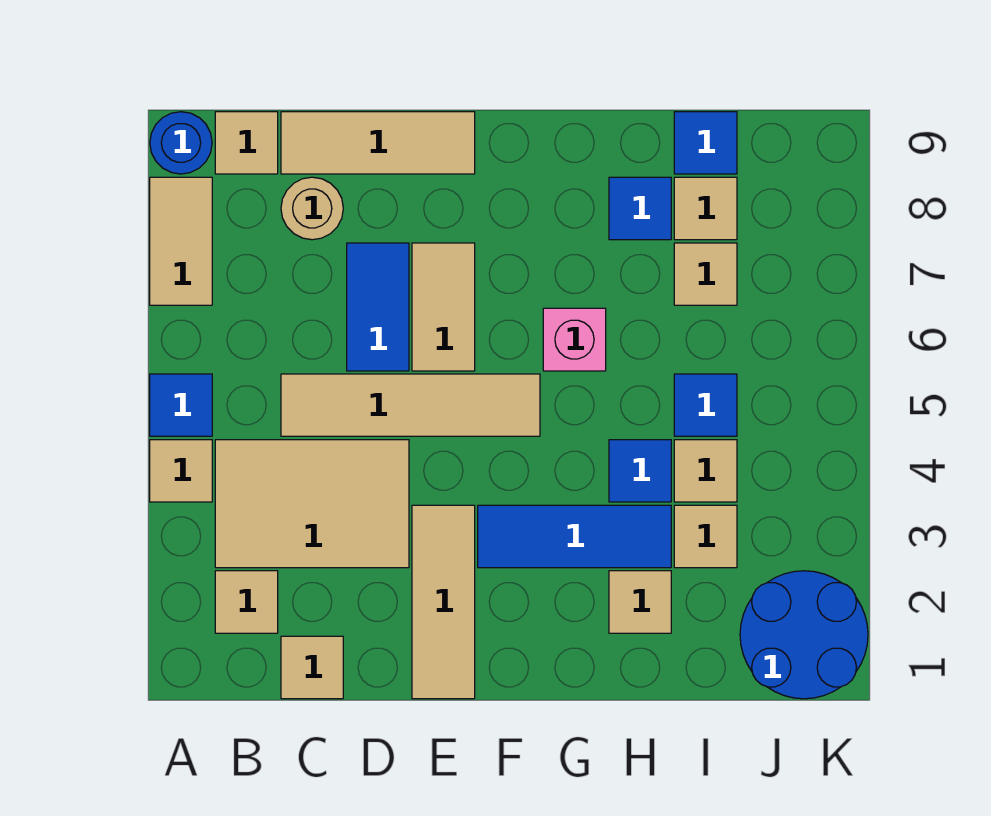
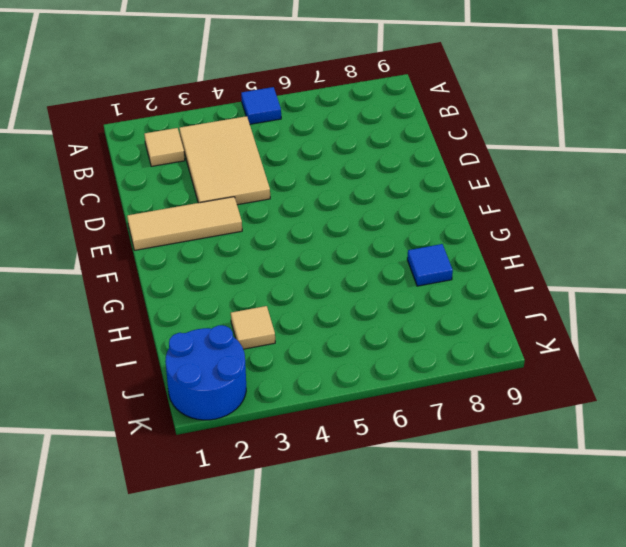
none -> tan 1x1 tile [150,440,212,502]
none -> tan 1x2 tile [150,177,212,305]
none -> blue 1x1 round brick [150,112,212,174]

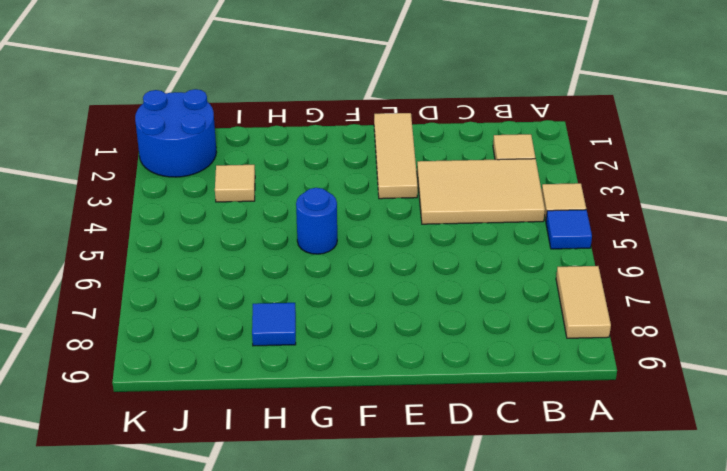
blue 1x1 round brick [296,188,337,254] -> blue 1x1 round brick moved to [150,112,212,174]
none -> tan 1x1 tile [215,112,278,174]
none -> tan 1x1 tile [281,636,343,699]
none -> tan 1x4 tile [281,374,540,436]

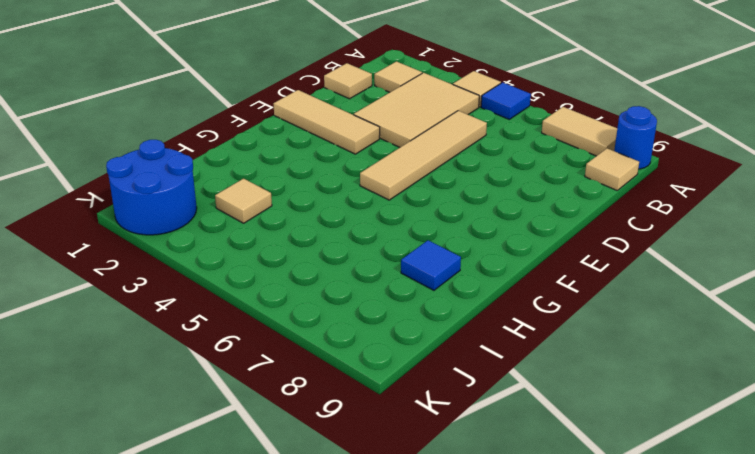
none -> tan 1x1 round brick [281,177,343,240]
none -> tan 1x3 tile [281,112,475,174]
none -> blue 1x2 tile [347,243,409,371]

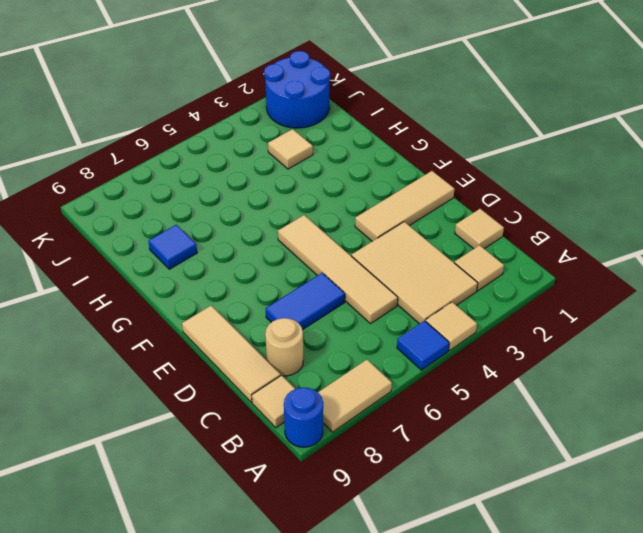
none -> tan 1x2 tile [412,243,475,371]
none -> blue 1x3 tile [478,505,671,568]
none -> pink 1x1 brick [543,308,606,371]

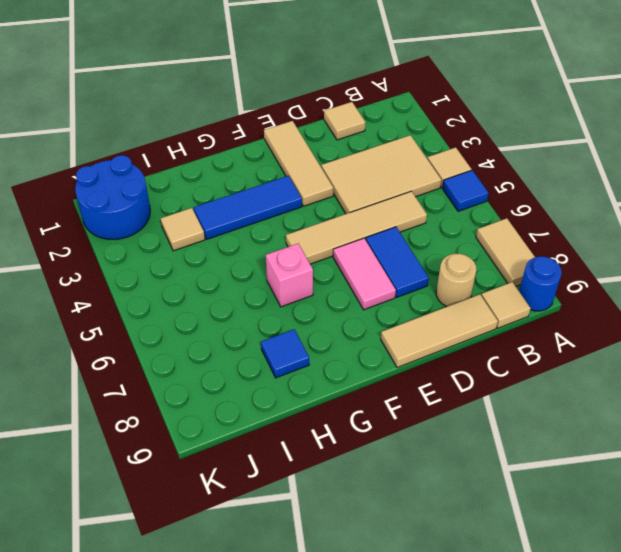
pink 1x2 tile [333,238,396,310] -> tan 1x2 tile [412,243,475,371]
none -> tan 1x1 tile [215,571,278,633]
none -> tan 1x1 tile [609,571,671,633]
none -> blue 1x1 tile [609,440,671,502]

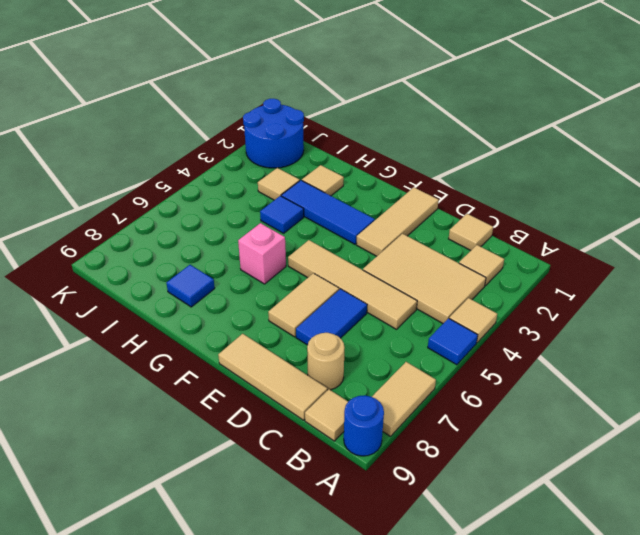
none -> tan 1x1 tile [674,440,737,502]
none -> blue 1x1 tile [674,374,737,436]
none -> tan 1x1 tile [674,243,737,305]

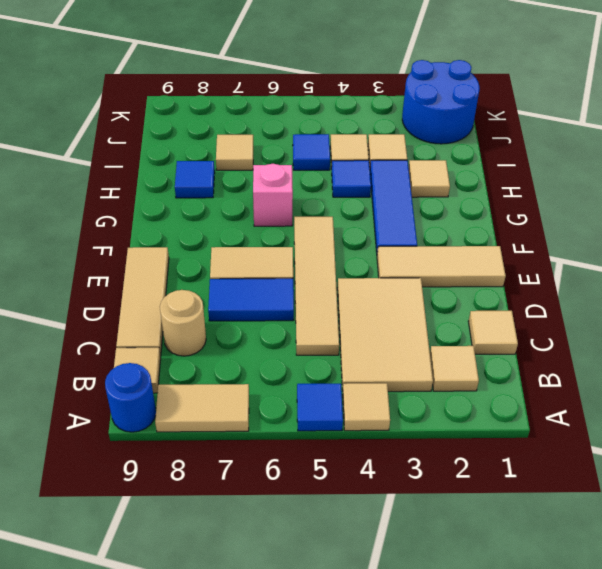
none -> tan 1x1 tile [674,177,737,240]
none -> blue 1x1 tile [674,112,737,174]

